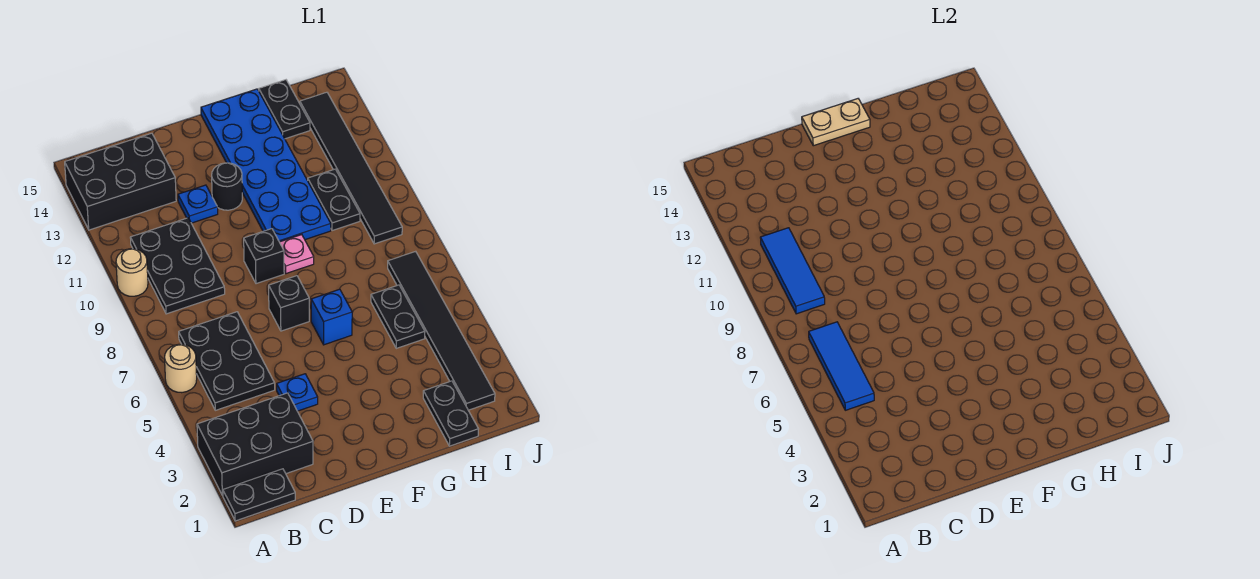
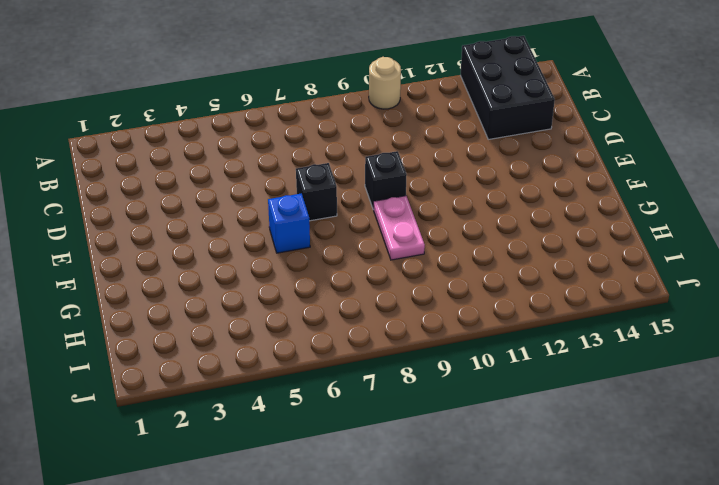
pink 1x2 plate [374,196,425,260] -> pink 1x1 plate [280,235,314,274]
none -> black 1x2 plate [223,469,295,521]
none -> black 2x3 brick [197,393,313,496]
none -> tan 1x1 round brick [165,344,197,393]

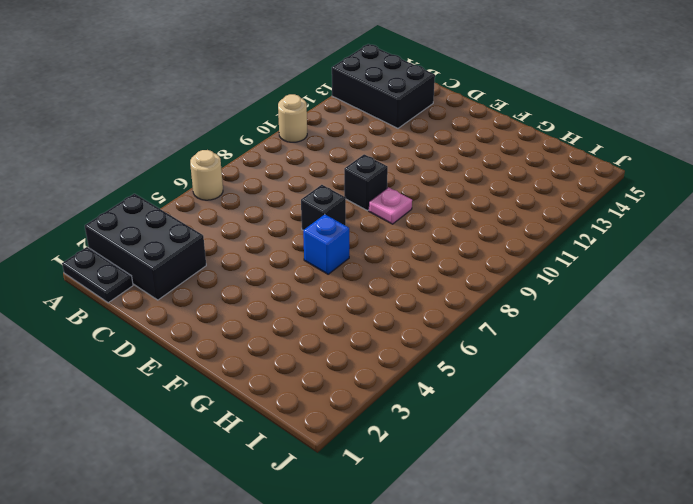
none -> black 2x3 plate [179,312,275,410]
none -> black 2x3 plate [130,218,225,314]
none -> blue 1x1 plate [277,374,318,411]

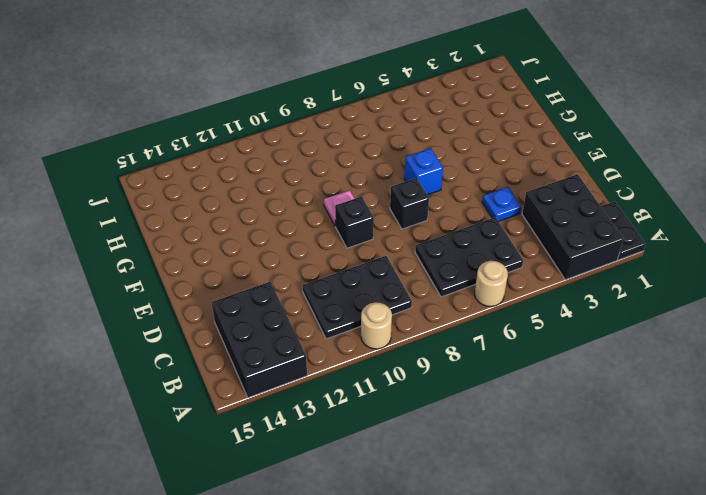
none -> blue 1x1 plate [178,185,218,223]
none -> black 1x1 round brick [212,163,242,210]
none -> blue 2x6 plate [201,89,331,242]

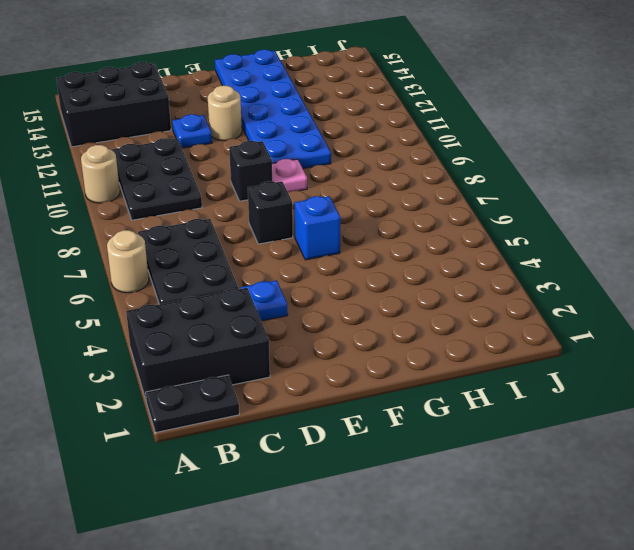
tan 1x1 round brick [208,86,242,141] -> black 1x1 round brick [212,163,242,210]
none -> black 1x2 plate [423,381,478,446]
none -> black 1x2 plate [371,285,425,348]
none -> black 1x2 plate [308,169,360,231]

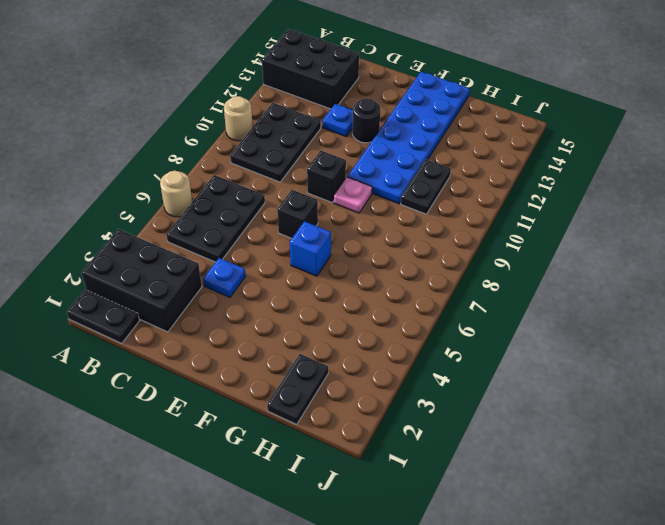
none -> black 1x2 plate [371,285,425,348]
none -> black 1x2 plate [259,80,310,139]
none -> black 1x6 tile [388,251,495,410]

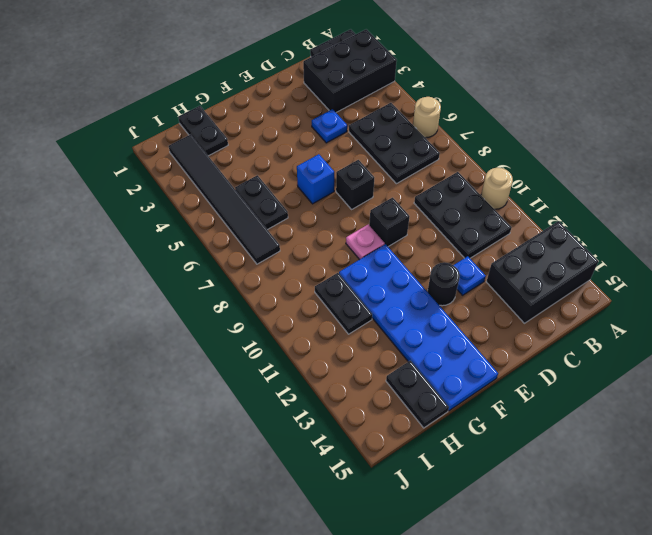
none -> black 1x6 tile [300,92,402,244]
none -> blue 1x3 tile [809,322,874,410]
none -> blue 1x3 tile [760,228,825,314]

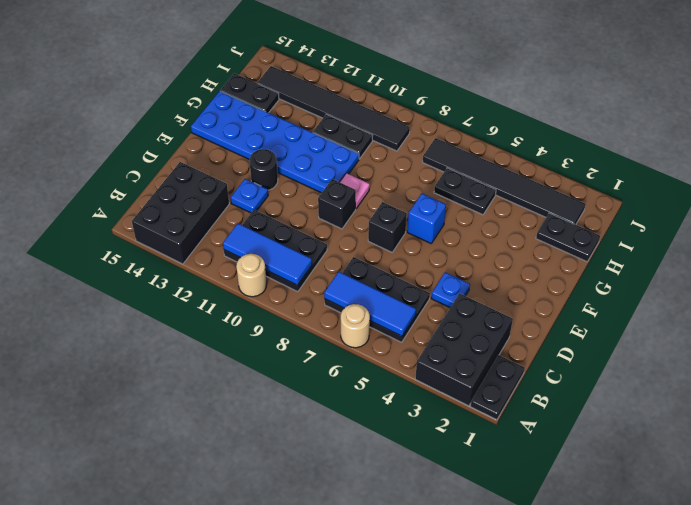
none -> tan 1x2 plate [802,99,870,146]

